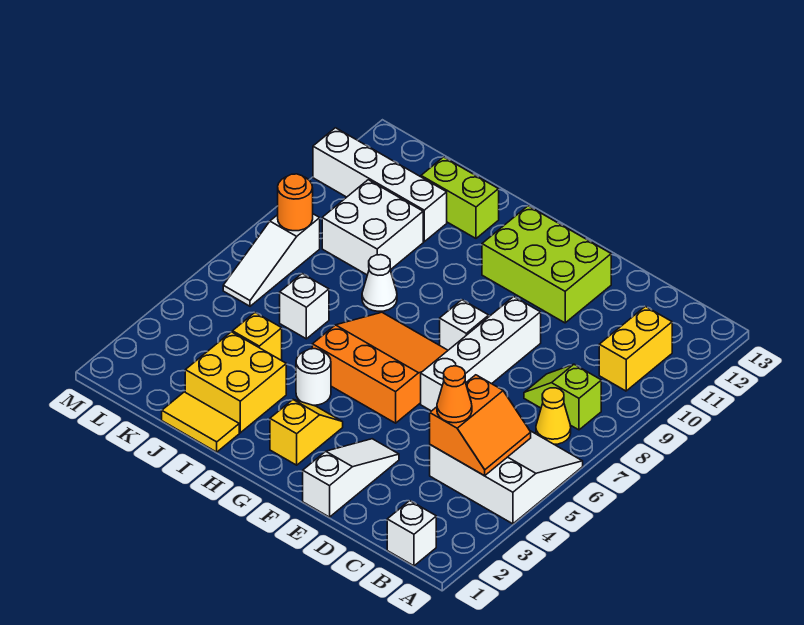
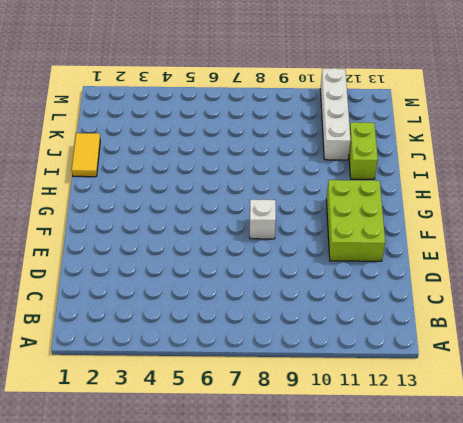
none -> white 3x3 slope [430,431,583,524]
none -> white 1x1 brick [387,501,436,566]
none -> yellow 1x1 cone [536,388,571,444]

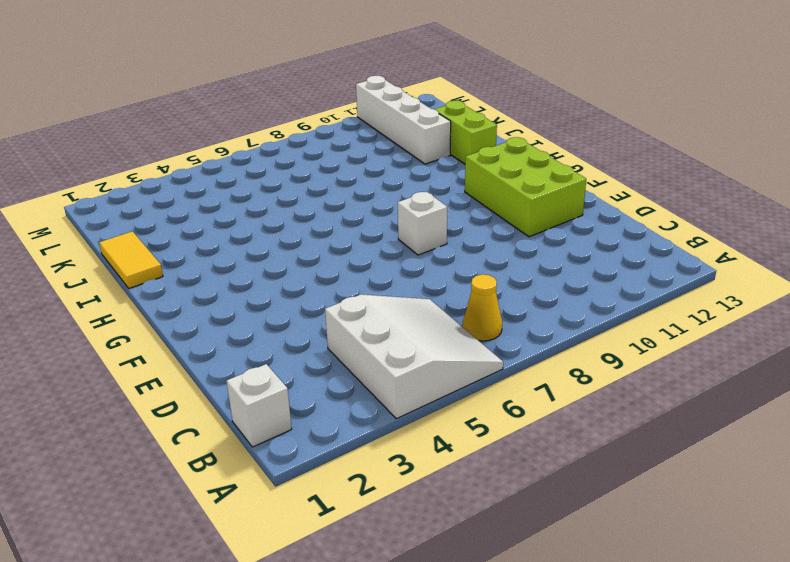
none -> lime 1x2 slope [524,364,601,430]
none -> yellow 1x2 brick [599,306,672,391]
none -> white 1x3 slope [303,439,399,517]

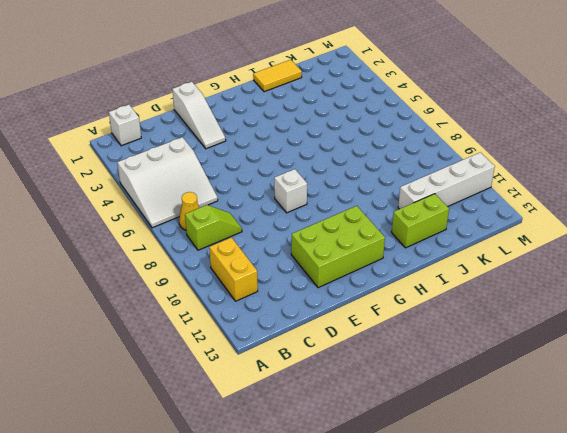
none -> white 1x4 brick [421,297,541,411]
none -> orange 3x3 slope [312,312,448,423]
none -> yellow 1x2 slope [270,400,343,465]

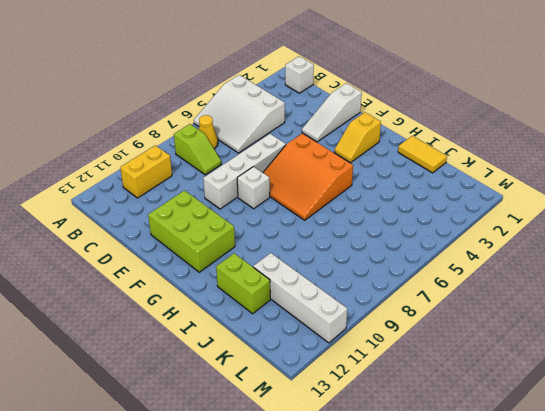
none -> white 1x1 round brick [296,349,331,405]
none -> yellow 2x2 brick [185,332,286,433]
none -> white 1x1 cone [362,255,397,311]

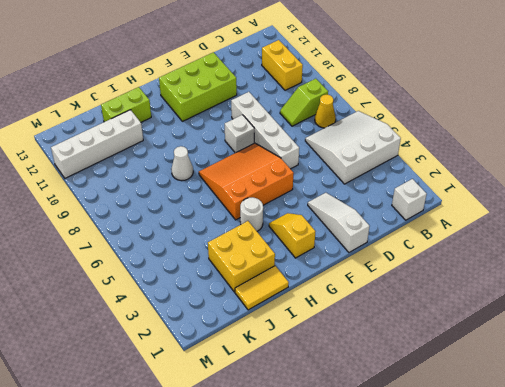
none -> yellow 1x1 brick [233,313,282,360]
none -> white 1x1 brick [280,274,329,339]
none -> white 2x2 brick [322,180,423,275]

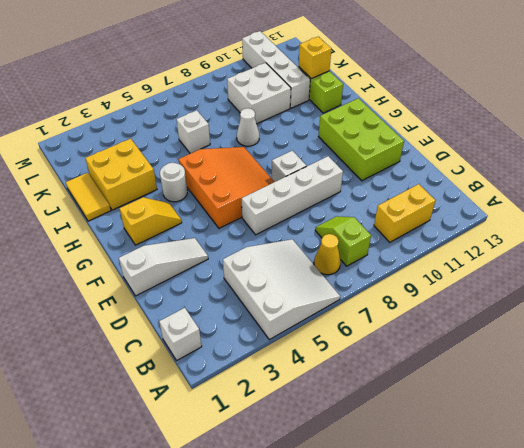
yellow 1x1 brick [299,37,331,79] -> yellow 1x1 brick moved to [233,313,282,360]
none -> white 1x3 slope [223,214,320,306]
none -> orange 2x2 slope [430,375,531,476]
none -> orange 1x1 round brick [278,174,313,231]

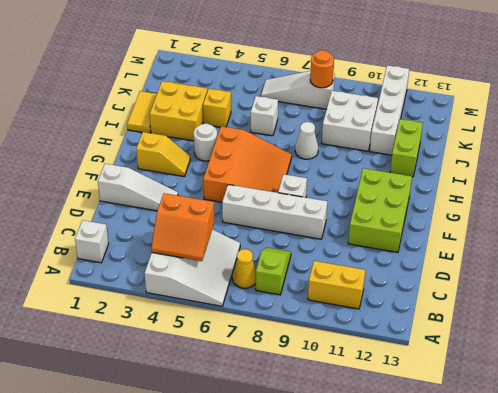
none -> orange 1x1 cone [437,366,472,423]

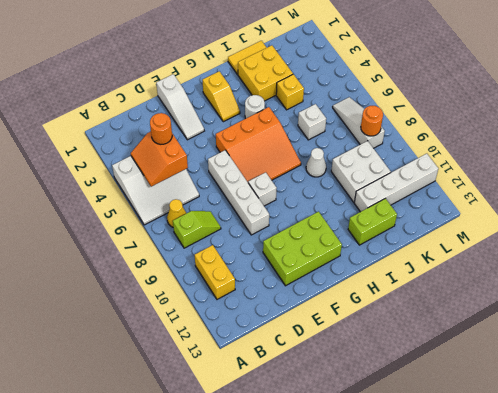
orange 1x1 round brick [150,113,172,144] -> orange 1x1 cone [437,366,472,423]
none -> white 1x1 brick [387,501,436,566]

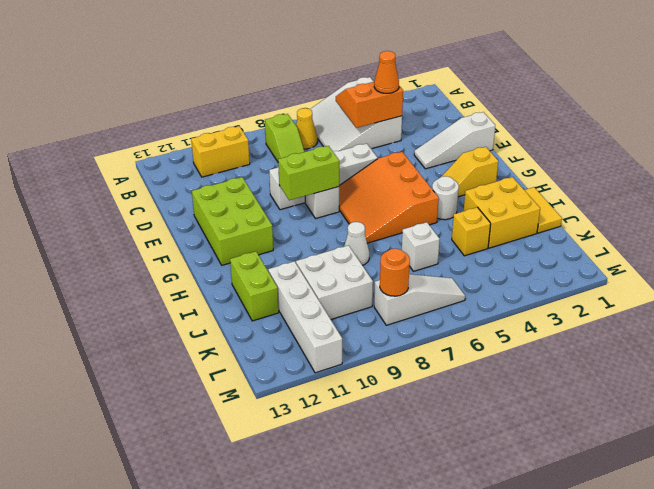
lime 1x2 brick [278,146,339,200] -> none
none -> white 1x1 brick [387,501,436,566]

